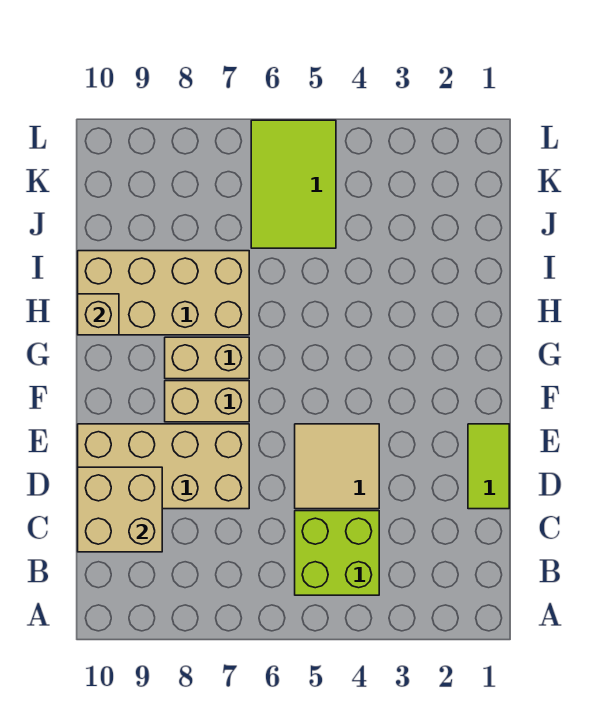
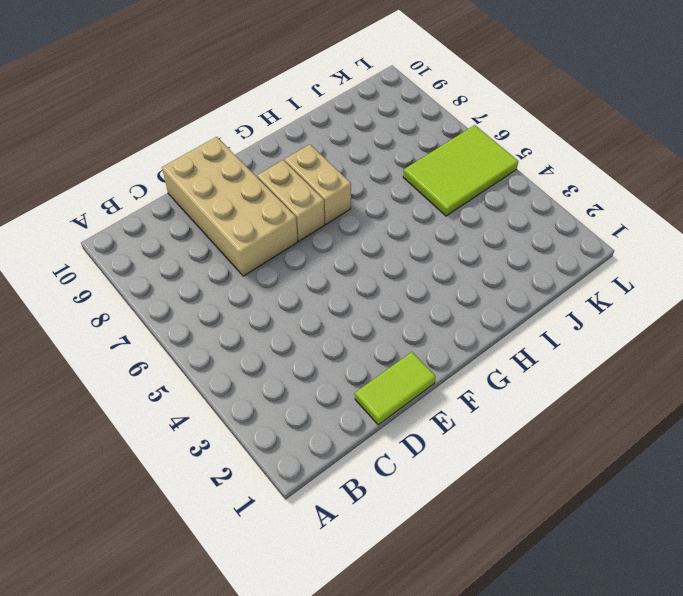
none -> lime 2x2 brick [295,511,379,595]
none -> tan 2x2 tile [295,424,379,509]

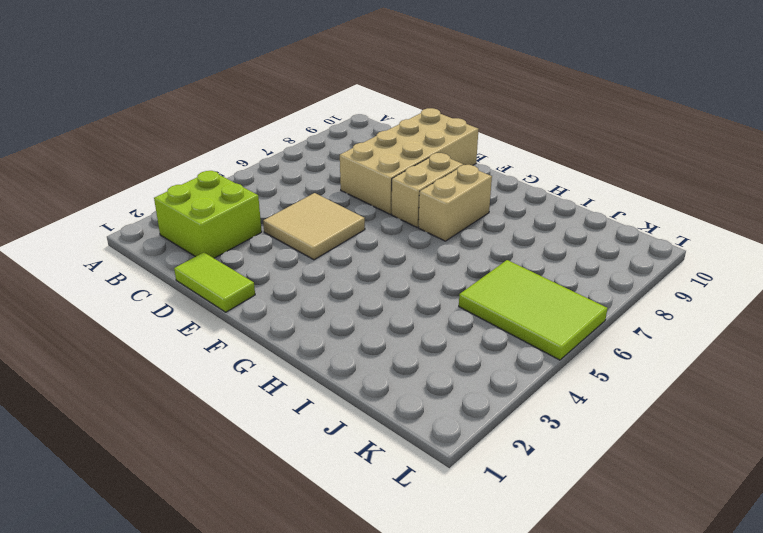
lime 2x2 brick [154,171,262,258] -> lime 2x2 brick moved to [295,511,379,595]
none -> tan 2x4 brick [78,251,249,335]
none -> tan 2x2 brick [78,467,162,552]

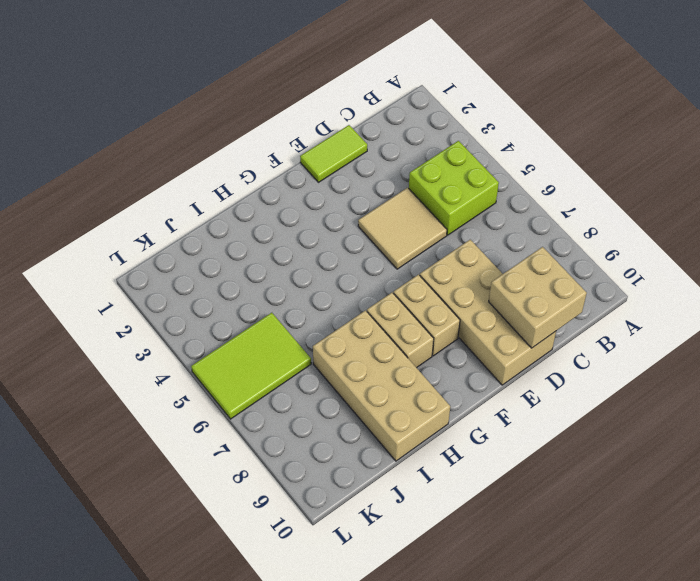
none -> tan 1x1 brick [78,294,119,335]

